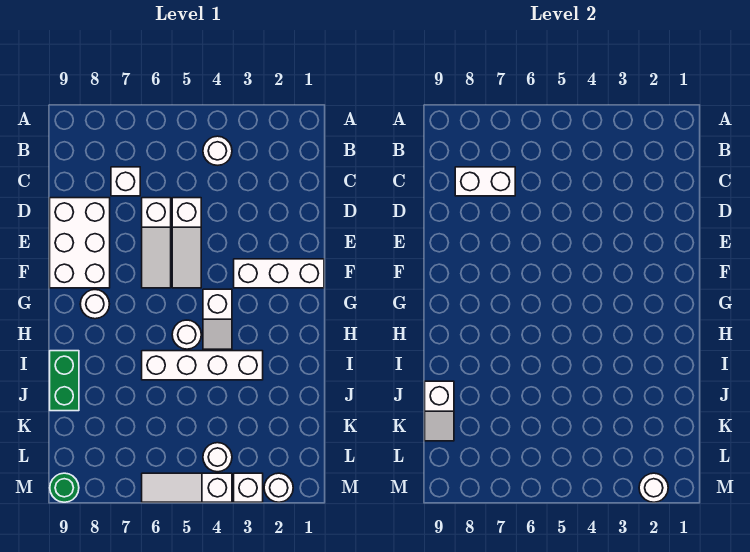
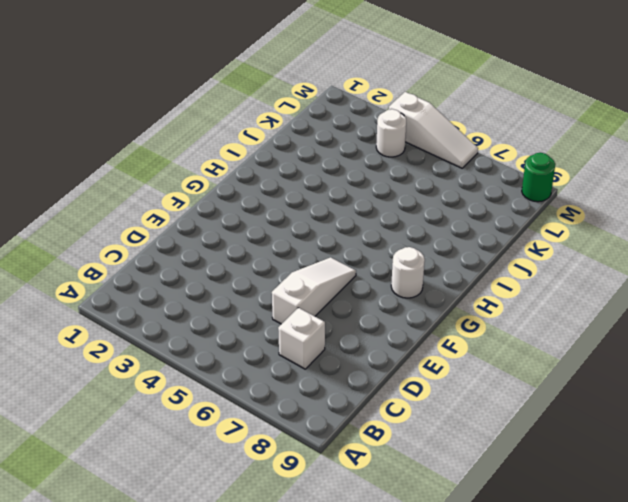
none -> white 1x1 round brick [203,136,232,165]
none -> white 1x3 slope [172,198,201,288]
none -> white 2x3 brick [50,198,110,288]

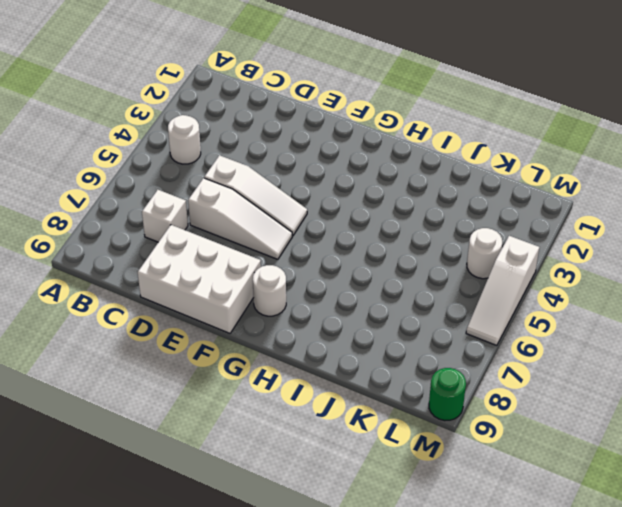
none -> white 1x3 brick [234,259,324,288]
none -> white 1x2 slope [203,289,232,349]
none -> white 1x1 round brick [172,320,201,349]

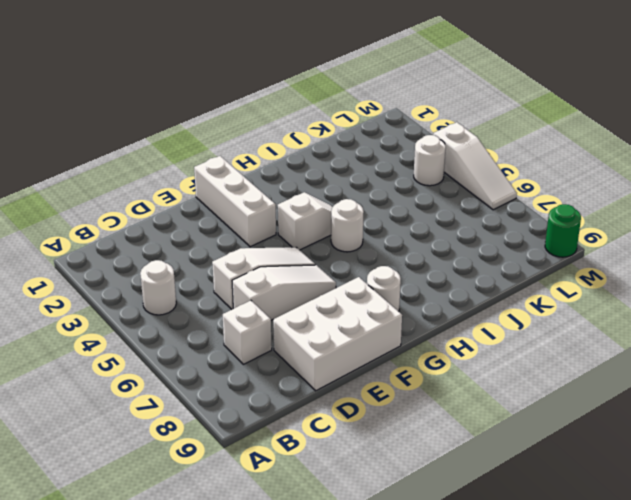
none -> white 1x4 brick [142,351,263,380]
none -> green 1x2 brick [50,351,79,411]
none -> white 1x1 round brick [264,473,293,502]

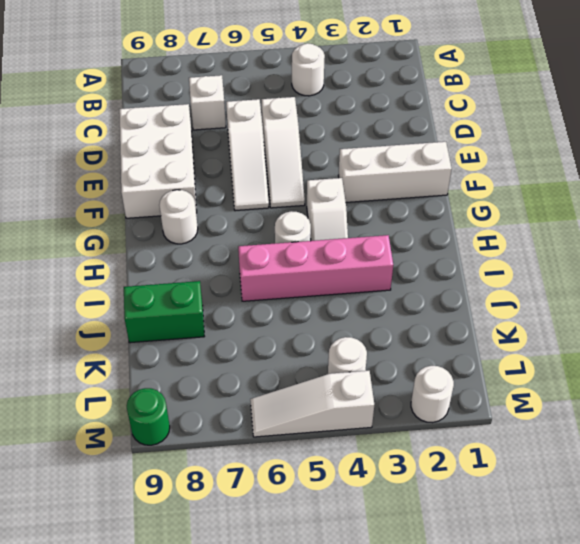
pink 1x4 brick [238,235,393,301] -> white 1x4 brick [142,351,263,380]
green 1x2 brick [124,281,204,343] -> green 1x2 brick turned to [50,351,79,411]
none -> white 1x1 brick [234,473,263,502]
none -> white 1x2 brick [455,167,515,196]
none -> white 1x2 slope [425,381,454,441]

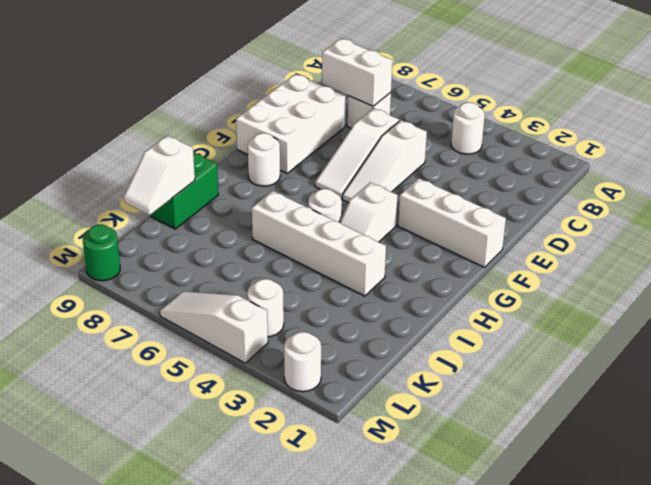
none -> white 1x1 brick [234,473,263,502]
none -> white 1x1 round brick [639,473,668,502]

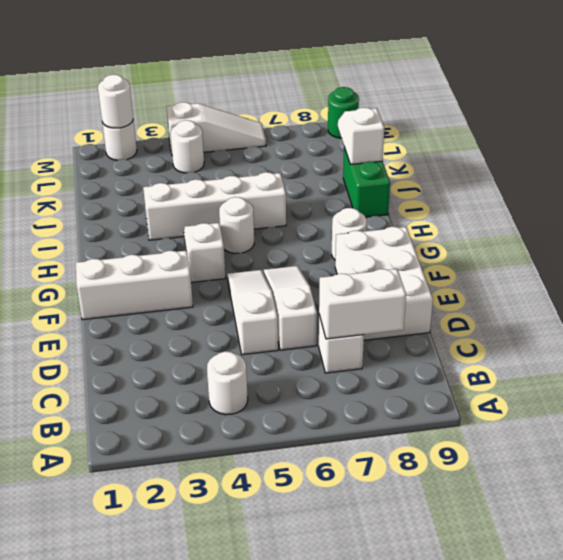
none -> white 1x1 brick [234,473,263,502]

